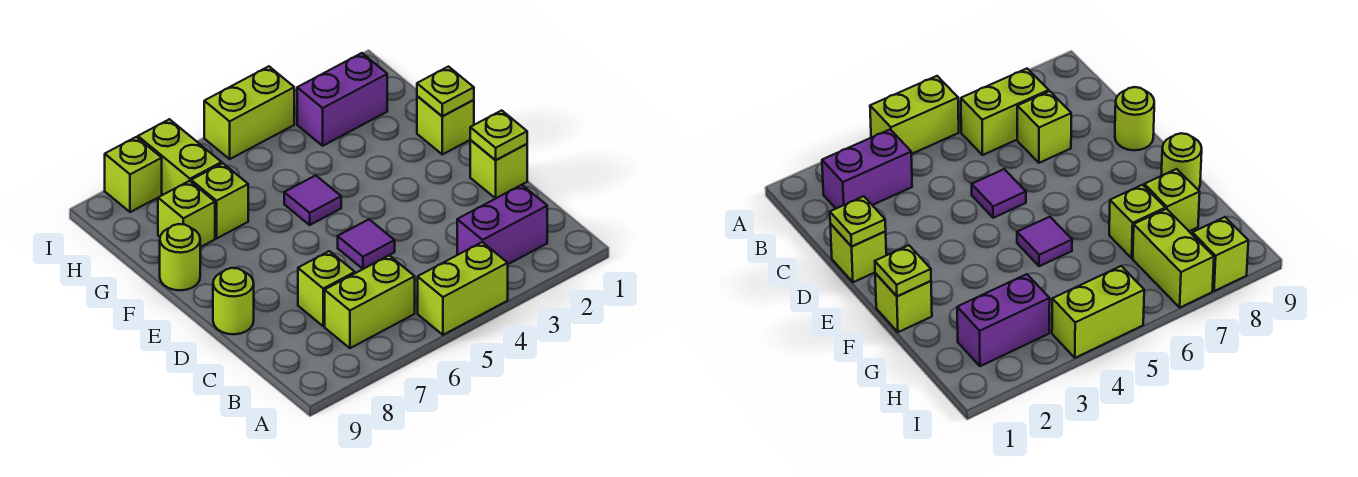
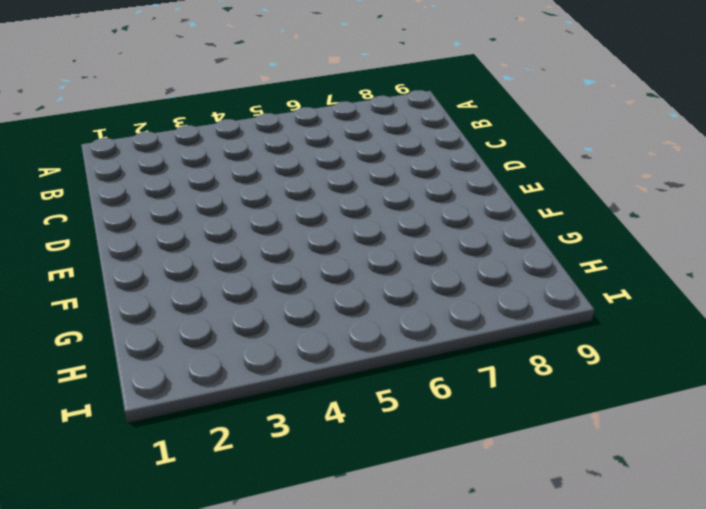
none -> lime 1x2 brick [418,242,508,335]
none -> purple 1x2 brick [457,185,547,264]
none -> lime 1x2 brick [325,255,415,348]

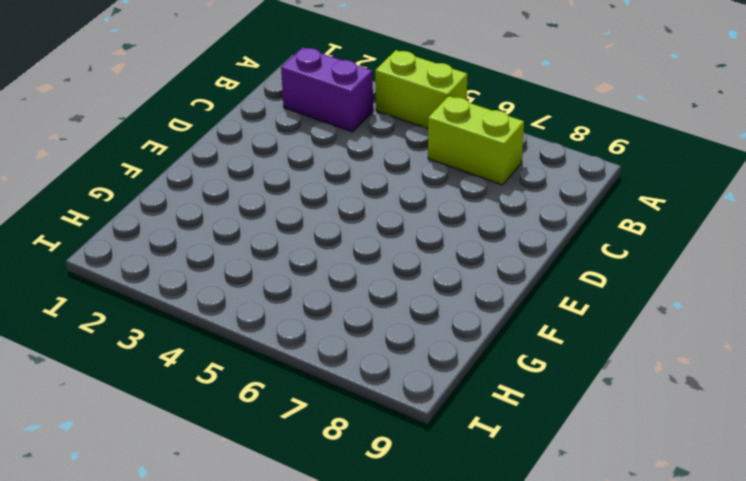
none -> lime 1x1 brick [298,251,355,326]
none -> lime 1x1 brick [470,140,527,199]
none -> purple 1x1 tile [338,219,395,269]

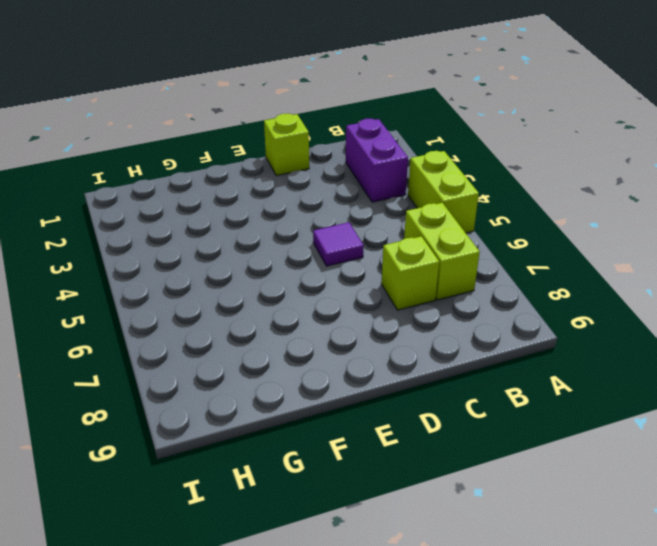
none -> lime 1x1 round brick [213,268,254,334]
none -> lime 1x1 brick [417,96,474,154]
none -> purple 1x1 tile [284,175,341,225]

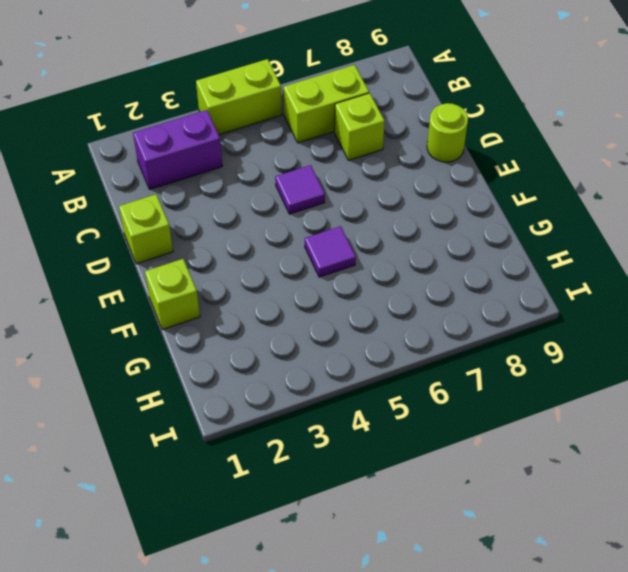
none -> lime 1x1 round brick [160,224,200,290]
none -> lime 1x1 brick [191,163,248,238]
none -> lime 1x1 brick [158,181,215,247]

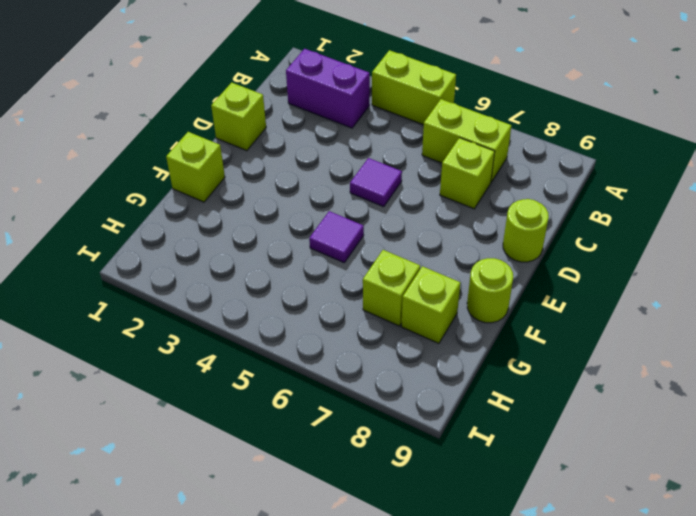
none -> purple 1x2 brick [297,53,387,146]
none -> lime 1x2 brick [138,119,222,195]
none -> lime 1x2 brick [204,66,294,159]

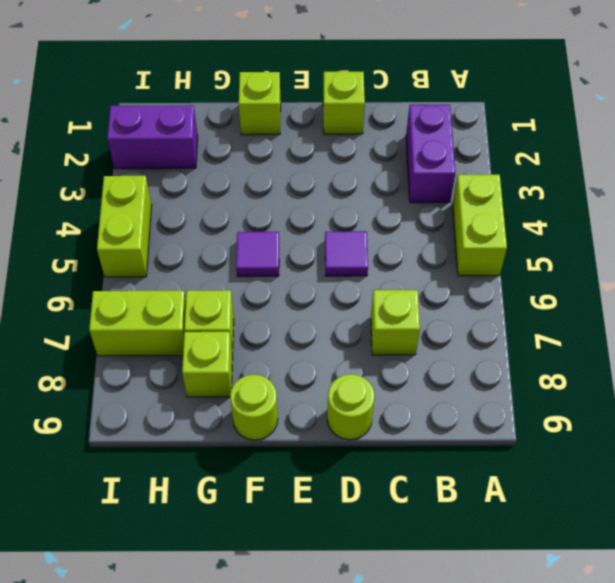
purple 1x2 brick [107,105,198,169] -> purple 1x2 brick turned to [297,53,387,146]
none -> lime 1x2 brick [325,255,415,348]
none -> lime 1x1 brick [105,137,162,212]
none -> lime 1x1 plate [470,110,527,160]

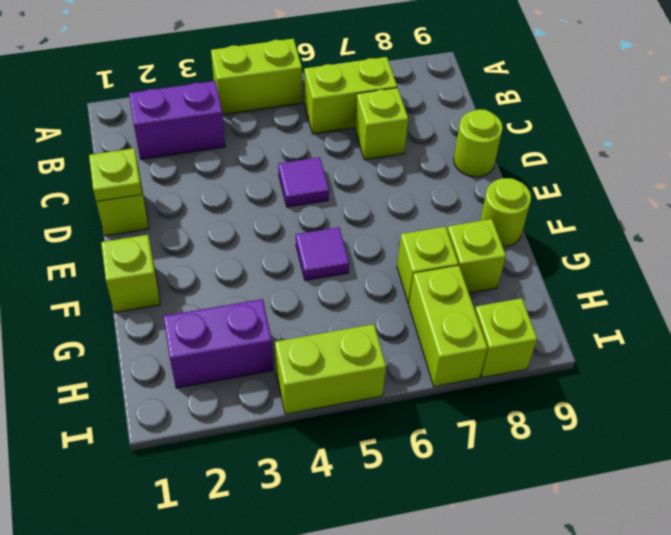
none -> lime 1x1 plate [417,67,474,116]

